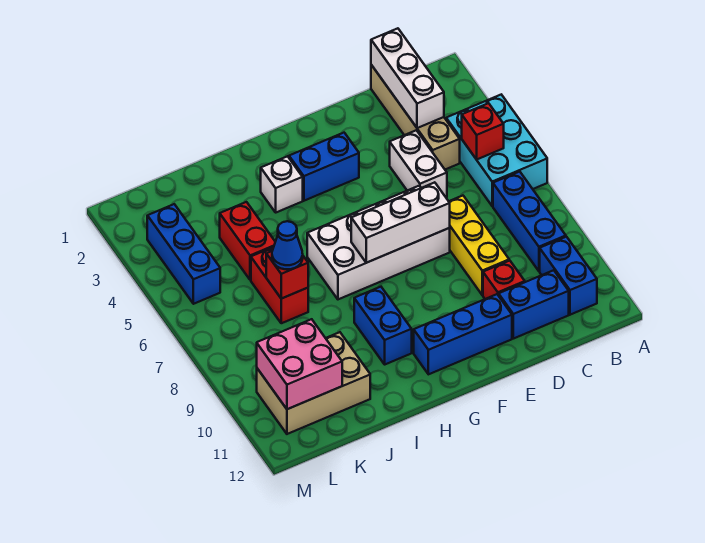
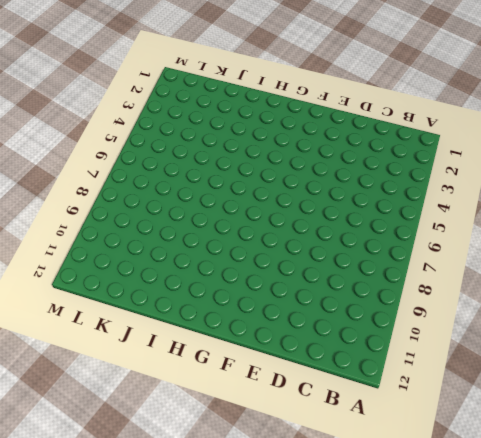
none -> cyan 2x3 brick [446,95,547,206]
none -> blue 1x3 brick [493,172,566,271]
none -> blue 1x2 brick [540,237,597,315]

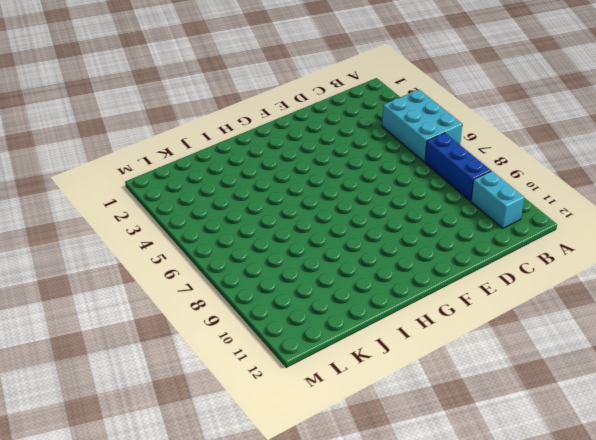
cyan 1x2 brick [471,171,524,228] -> blue 1x2 brick [540,237,597,315]
none -> tan 1x4 brick [371,65,460,169]
none -> blue 1x2 brick [499,270,569,339]
none -> white 1x2 brick [390,130,447,197]

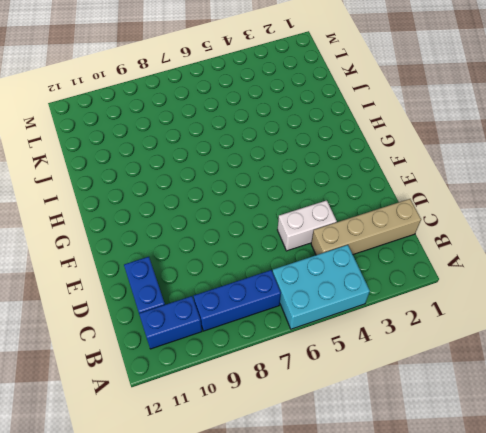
none -> yellow 1x3 brick [449,196,509,295]
none -> red 1x1 brick [483,260,525,299]
none -> white 2x4 brick [307,186,450,299]

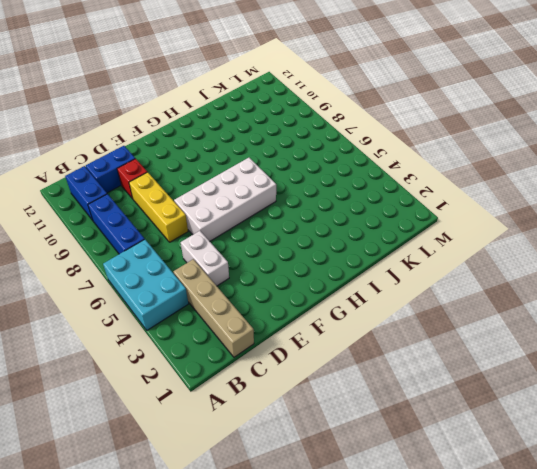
none -> blue 1x3 brick [414,294,512,374]
none -> blue 1x2 brick [289,133,359,201]
none -> white 1x1 brick [261,156,303,212]

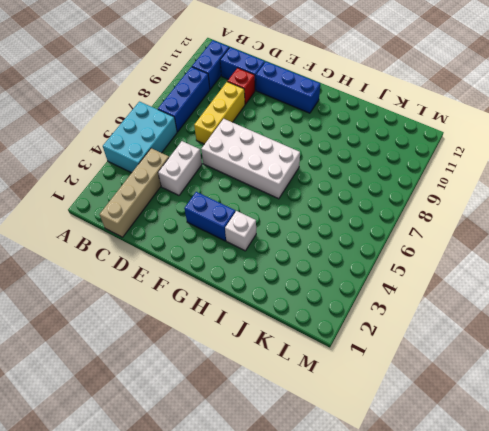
none -> blue 1x2 brick [354,287,412,364]
none -> red 1x2 brick [220,202,275,280]
none -> red 1x2 brick [251,247,308,323]

